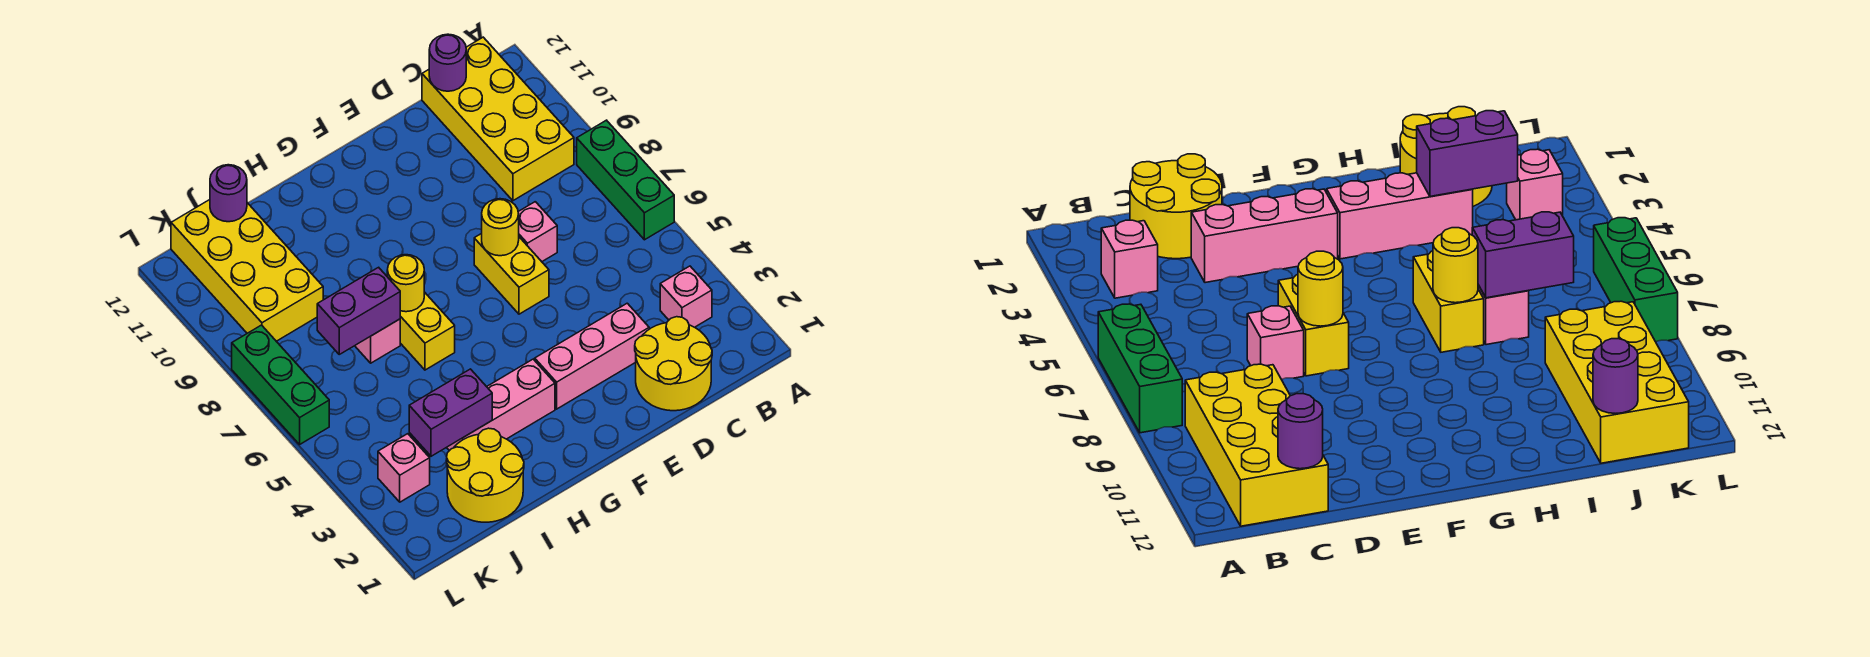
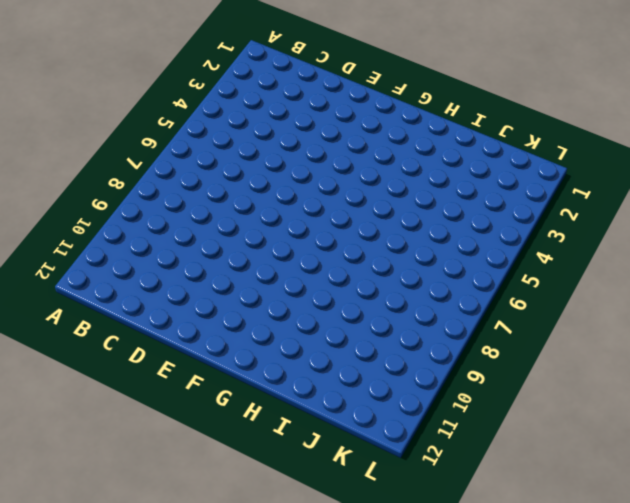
none -> green 1x3 brick [577,120,674,240]
none -> pink 1x1 brick [660,266,712,327]
none -> yellow 2x4 brick [422,37,574,201]

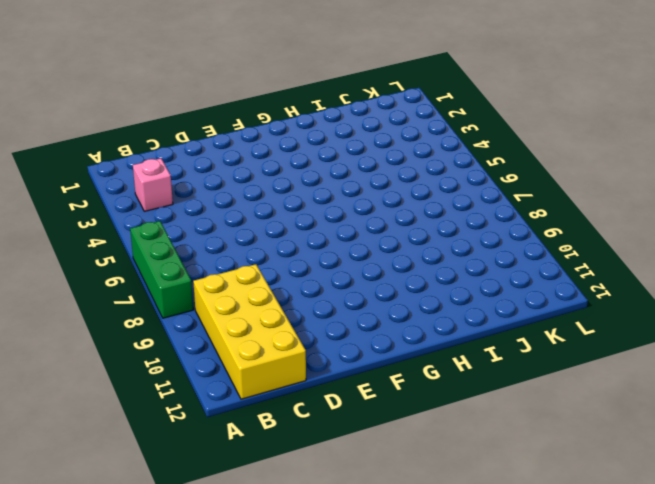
none -> yellow 2x2 round brick [635,317,712,411]
none -> pink 1x3 brick [535,303,649,409]
none -> pink 1x1 brick [518,202,557,262]

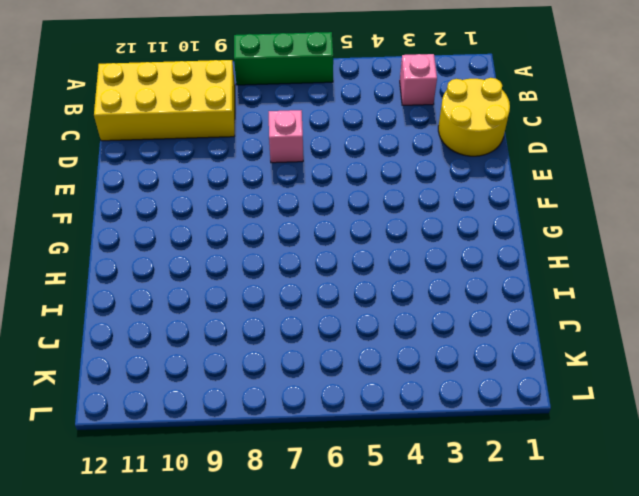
none -> pink 1x3 brick [535,303,649,409]
none -> yellow 1x2 brick [474,233,549,314]
none -> pink 1x3 brick [447,359,555,451]

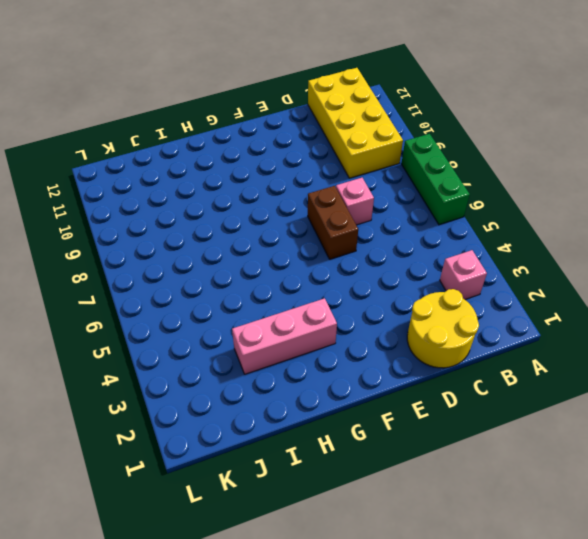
brown 1x2 brick [308,186,358,259] -> yellow 1x2 brick [474,233,549,314]
none -> pink 1x3 brick [535,303,649,409]
none -> yellow 1x2 brick [400,292,455,370]
none -> yellow 2x2 round brick [447,428,524,522]

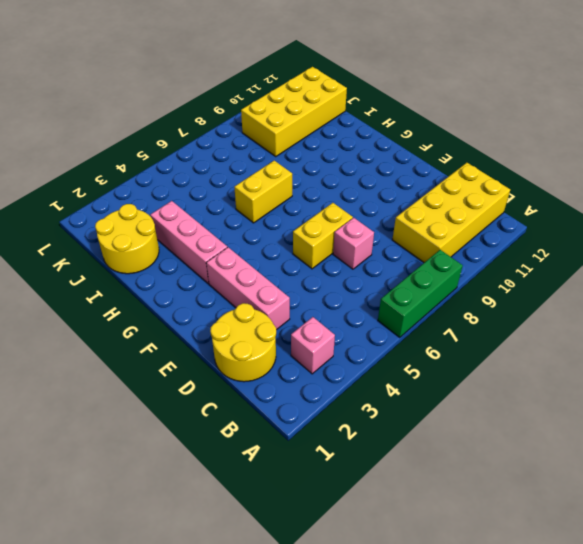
none -> pink 1x1 brick [355,319,400,363]
none -> pink 1x1 brick [378,434,430,502]
none -> green 1x3 brick [232,325,329,444]

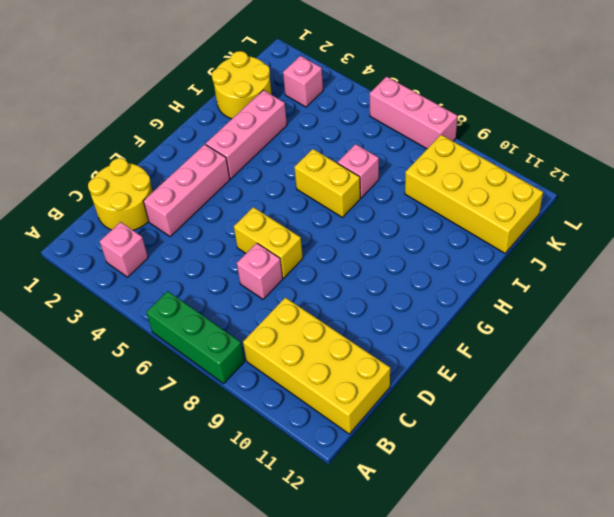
pink 1x3 brick [370,77,457,149] -> green 1x3 brick [232,325,329,444]
none -> purple 1x1 round brick [429,34,466,91]
none -> yellow 1x1 round brick [482,199,519,256]
none -> yellow 1x1 round brick [387,255,424,312]

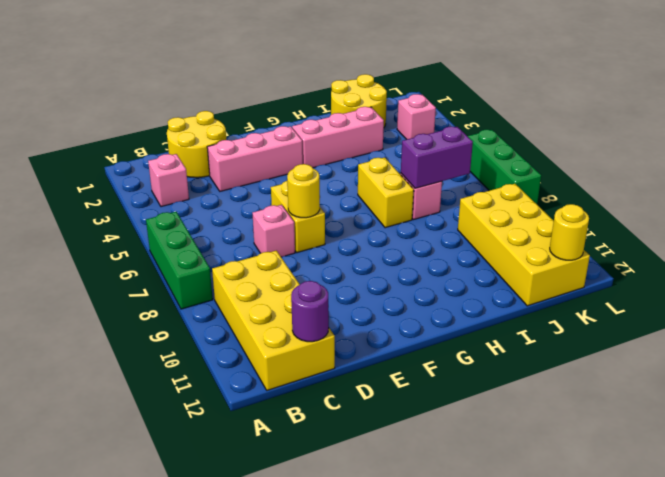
yellow 1x1 round brick [550,204,589,260] -> yellow 1x1 round brick moved to [387,255,424,312]
none -> purple 1x2 brick [409,369,492,456]
none -> purple 1x1 round brick [210,165,247,222]

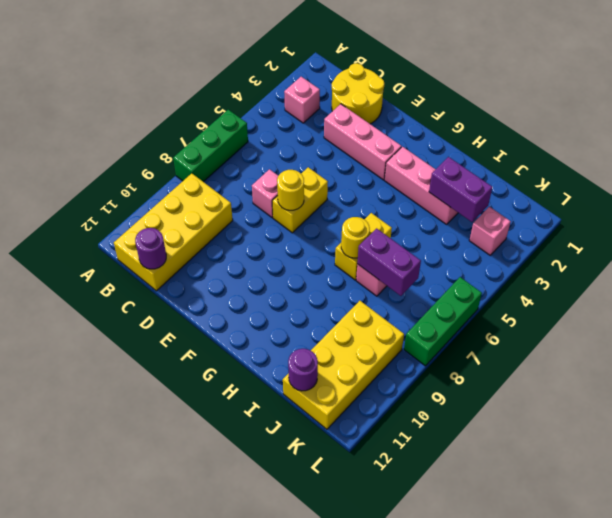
none -> yellow 2x2 round brick [447,428,524,522]

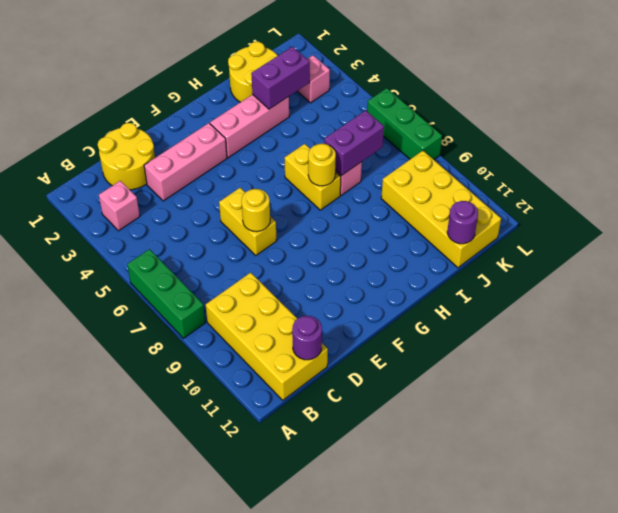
none -> pink 1x1 brick [518,202,557,262]

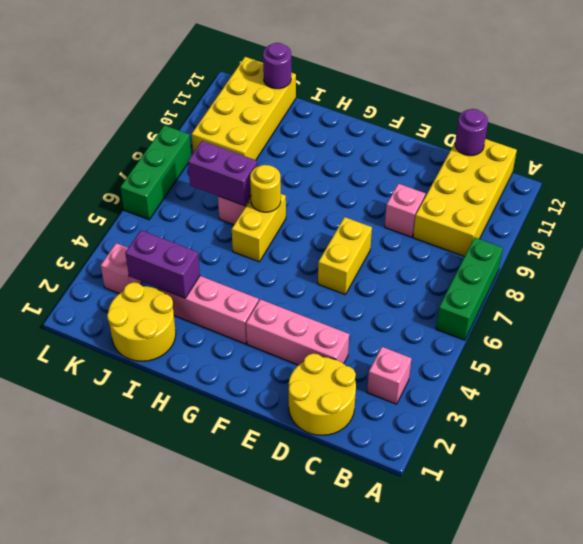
pink 1x1 brick [385,184,426,237] -> pink 1x1 brick moved to [518,202,557,262]
none -> yellow 1x1 round brick [482,199,519,256]

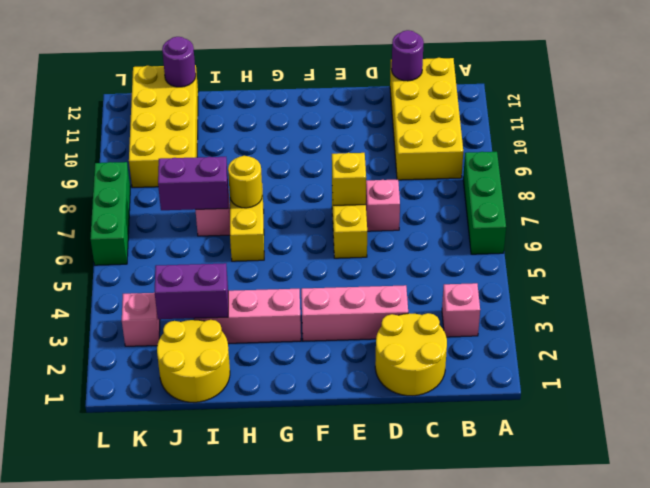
yellow 1x1 brick [332,153,366,205] -> yellow 1x1 round brick [482,199,519,256]

